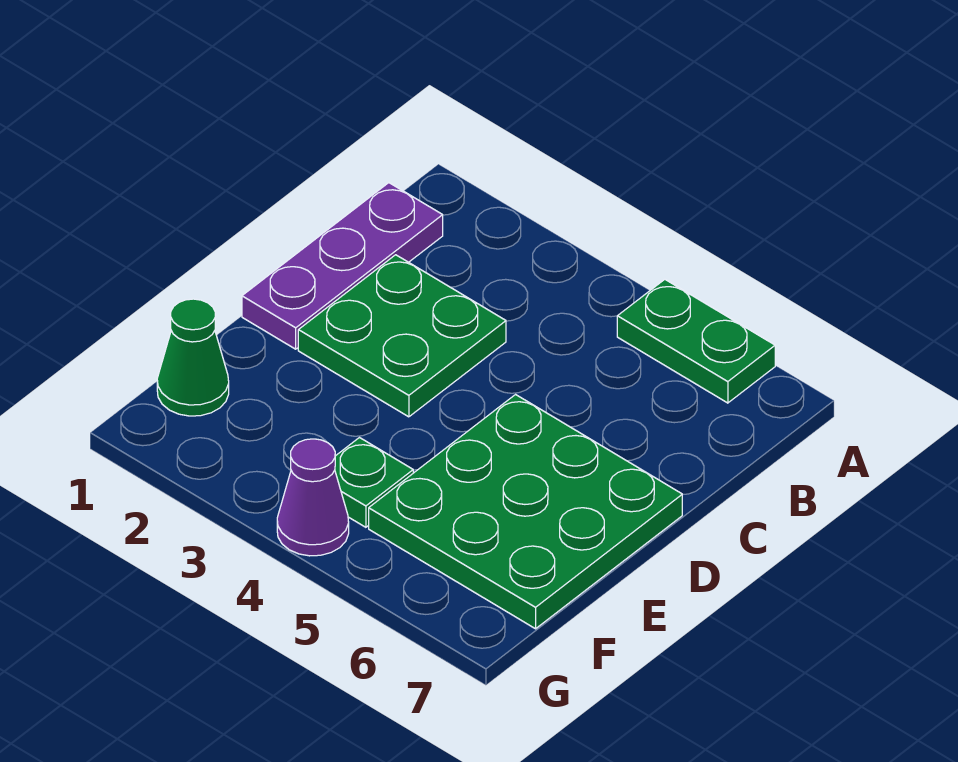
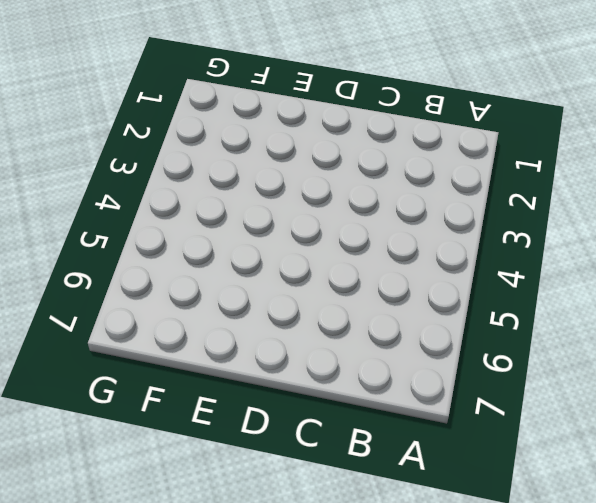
none -> green 1x2 plate [617,279,775,403]
none -> purple 1x3 plate [242,183,443,349]

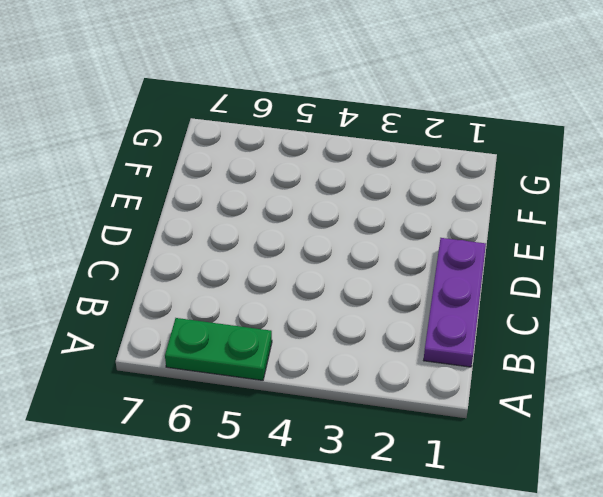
none -> green 2x2 plate [298,255,506,417]
none -> green 3x3 plate [369,395,682,629]

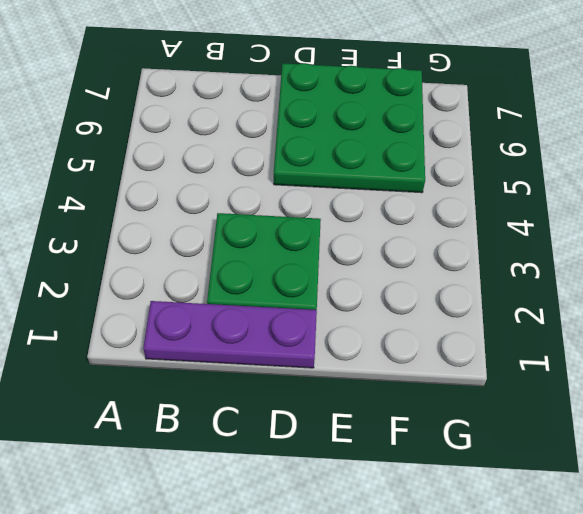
none -> green 1x2 plate [617,279,775,403]
none -> green 1x1 cone [157,299,229,416]

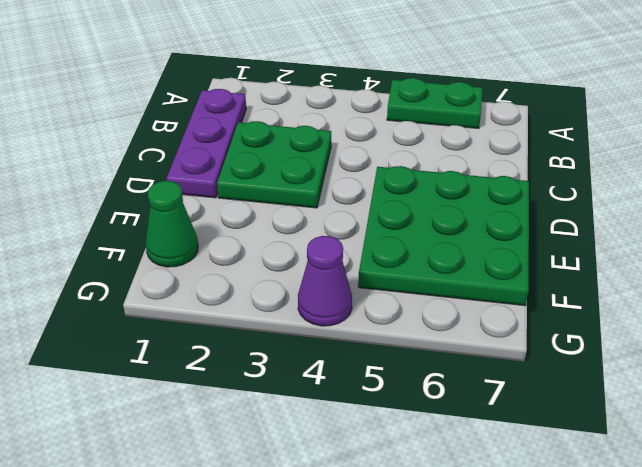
none -> green 1x1 plate [335,438,413,527]

